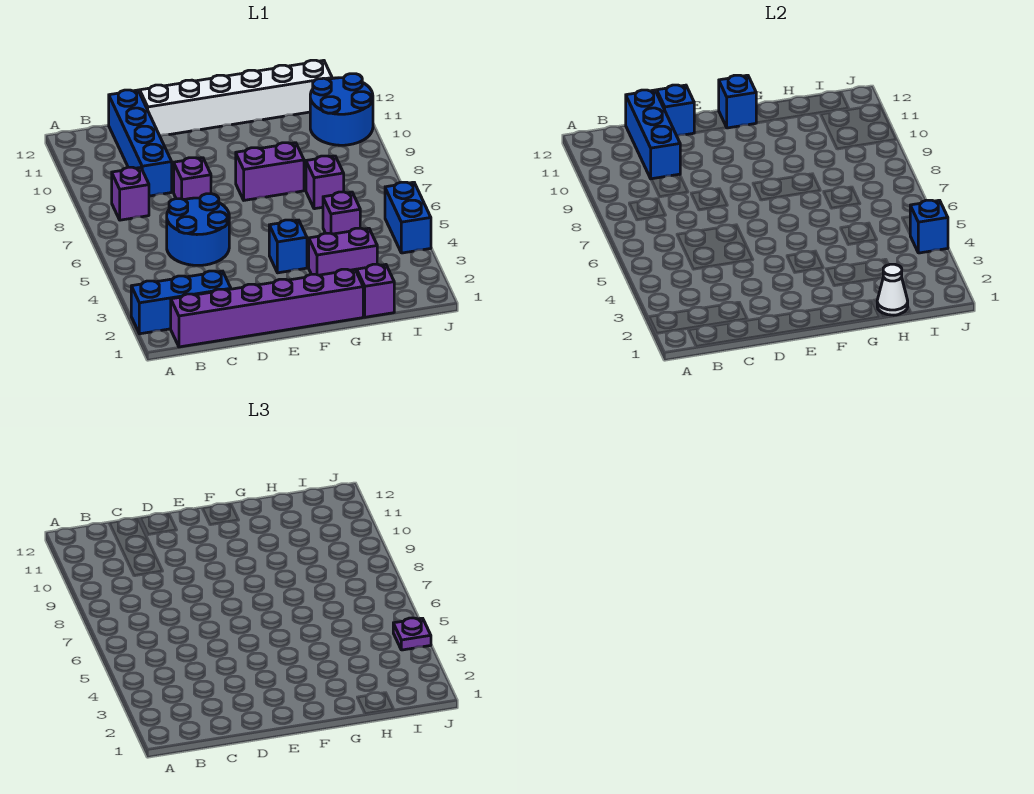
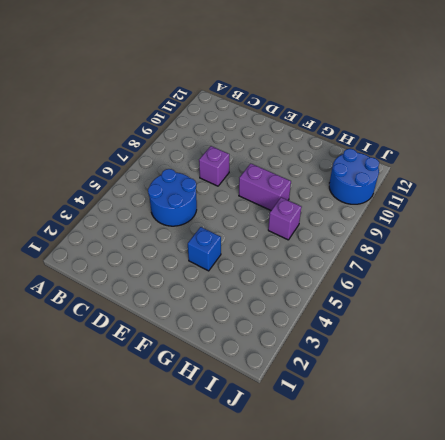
none -> blue 1x3 brick [131,271,231,334]
none -> purple 1x6 brick [171,269,363,347]
none -> purple 1x1 brick [112,167,149,220]

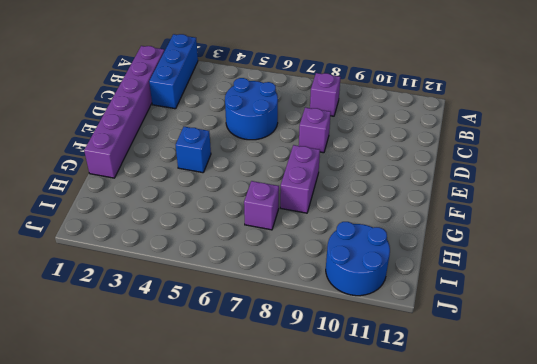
none -> blue 1x4 brick [109,90,172,196]
none -> white 1x6 brick [140,60,332,136]
none -> purple 1x2 brick [309,228,377,275]

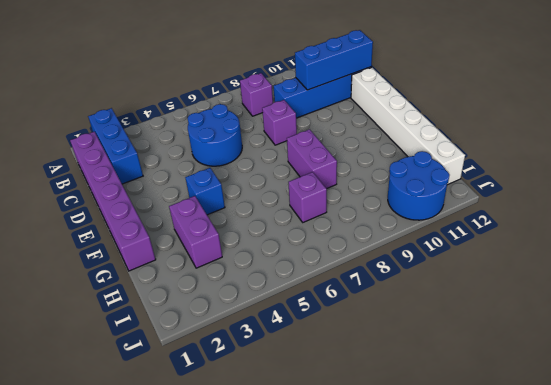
none -> purple 1x1 brick [357,264,394,317]
none -> purple 1x1 brick [323,192,360,234]
none -> blue 1x2 brick [385,182,431,253]

